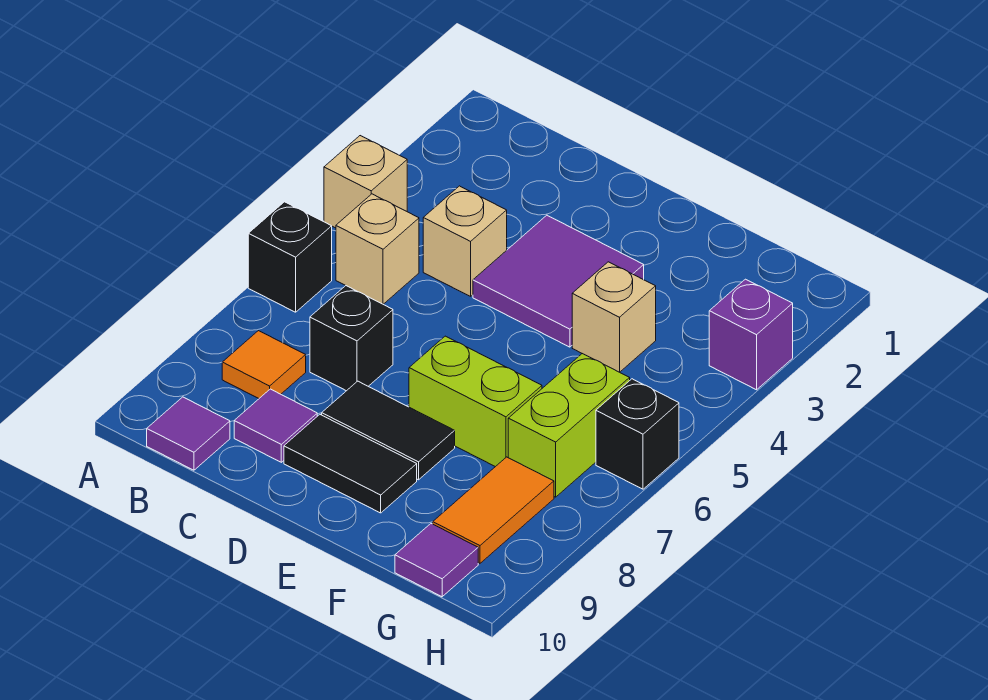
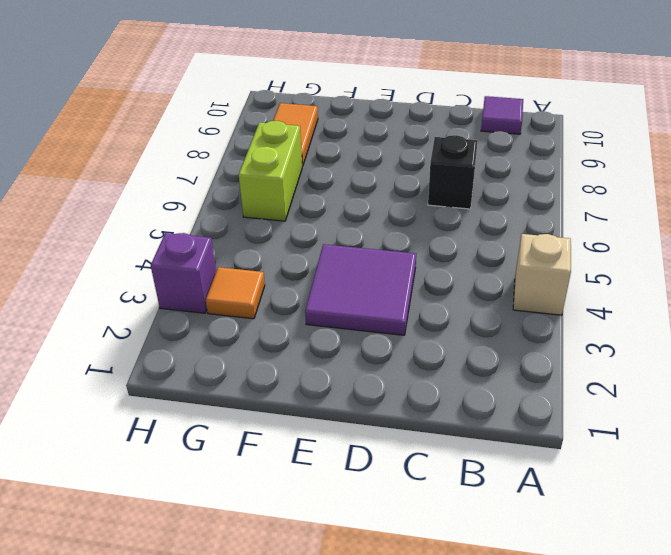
orange 1x1 tile [206,267,265,319] -> orange 1x1 tile moved to [222,331,306,398]
none -> black 1x1 brick [248,202,332,312]
none -> tan 1x1 brick [336,194,419,304]
none -> tan 1x1 brick [423,186,507,296]

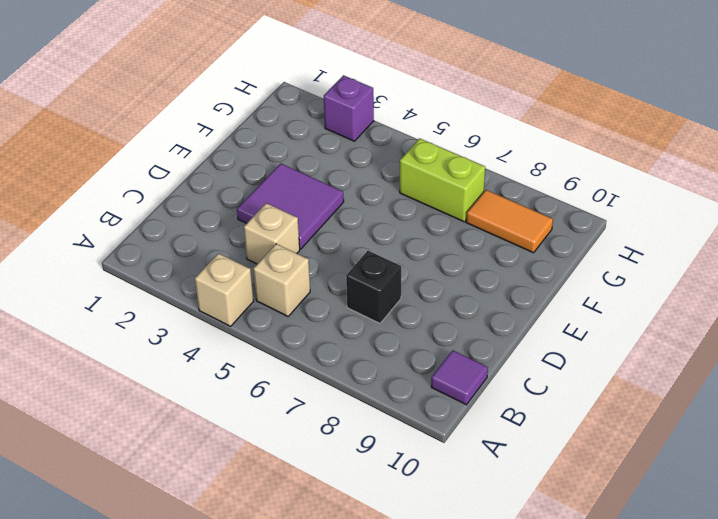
none -> black 1x1 brick [248,202,332,312]
none -> orange 1x1 tile [222,331,306,398]
none -> purple 1x1 tile [234,389,317,462]

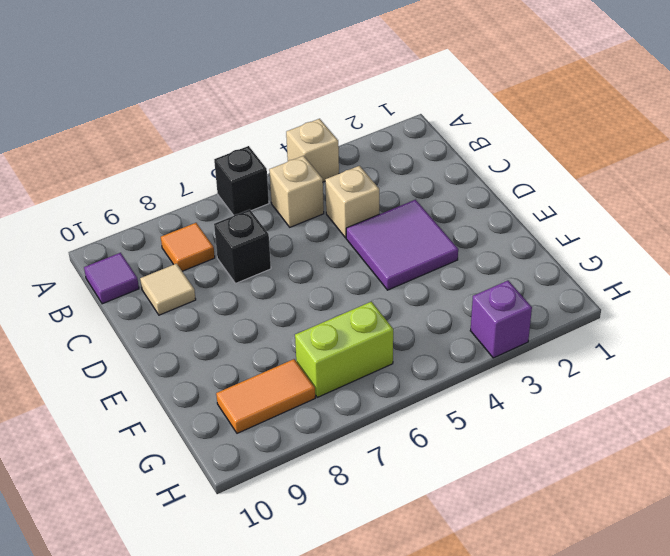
tan 1x1 tile [140,264,196,315] -> purple 1x1 tile [234,389,317,462]
none -> black 1x2 tile [322,381,455,480]
none -> black 1x2 tile [284,415,417,513]
none -> lime 1x2 brick [409,336,542,467]

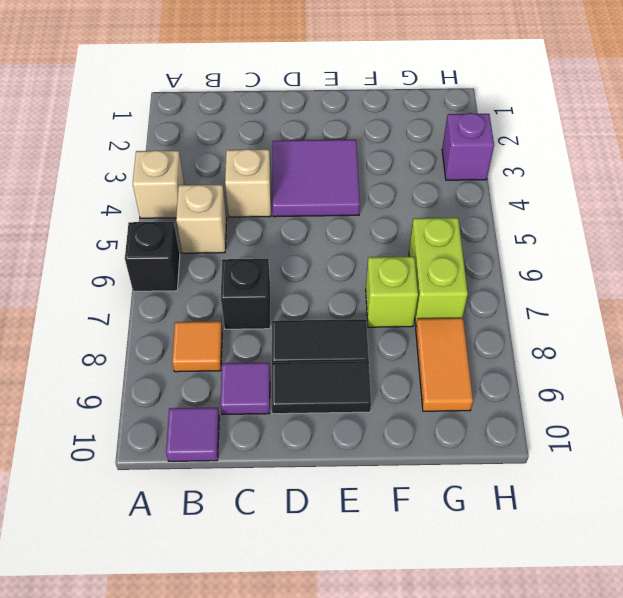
lime 1x1 brick [366,257,418,327] -> lime 1x2 brick [409,336,542,467]
none -> tan 1x1 brick [572,262,656,372]
none -> purple 1x1 tile [395,524,478,597]
none -> black 1x1 brick [596,379,679,489]

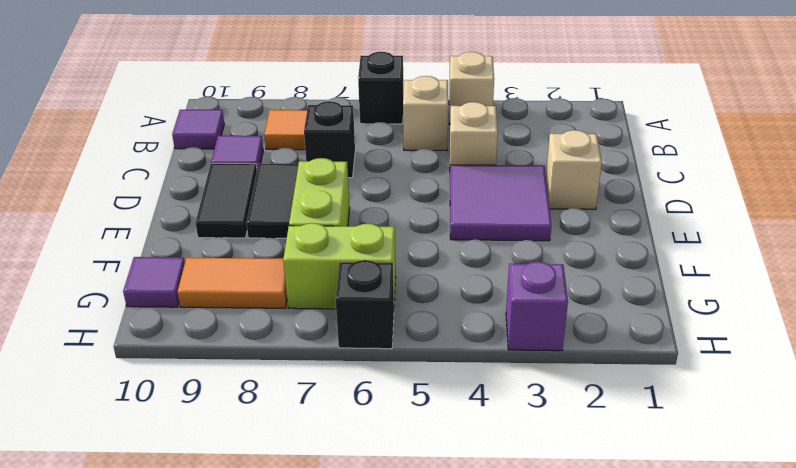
tan 1x1 brick [546,130,602,209] -> tan 1x1 brick moved to [572,262,656,372]

